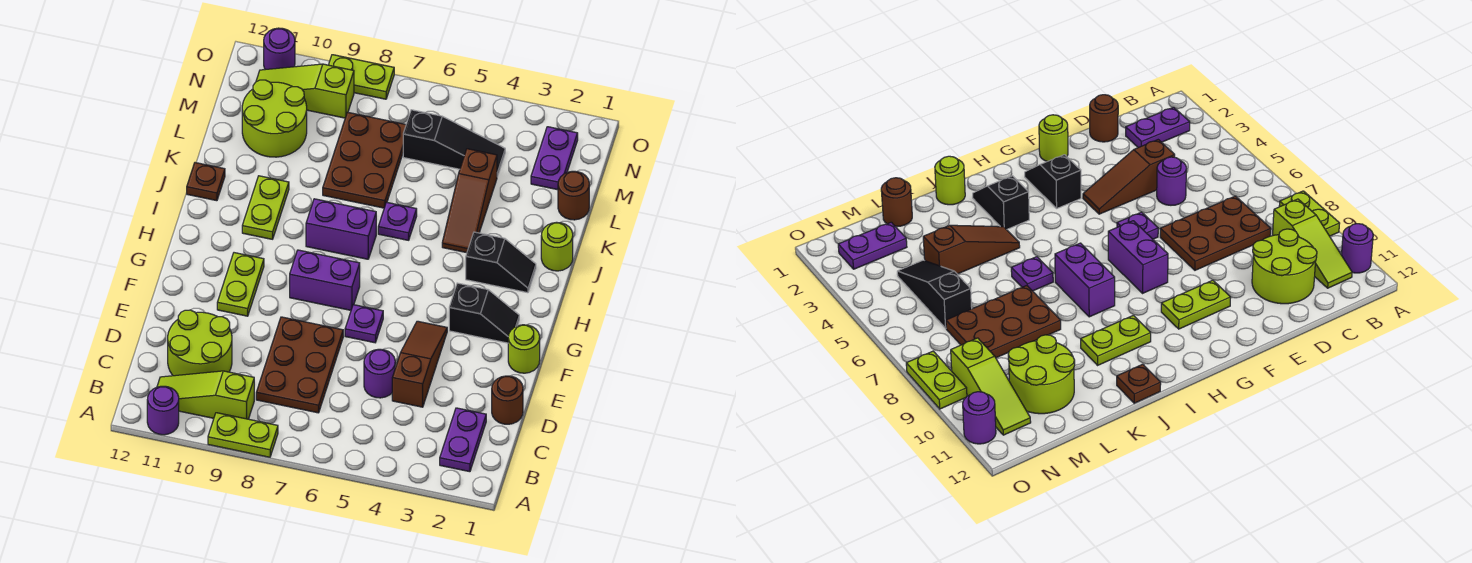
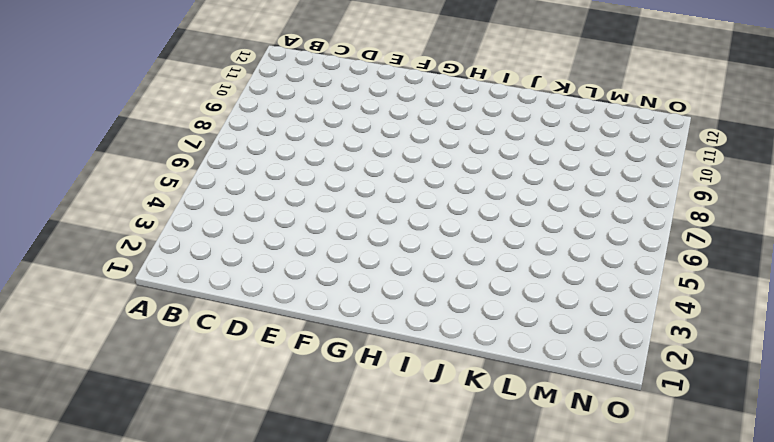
none -> lime 1x2 plate [208,413,278,457]
none -> purple 1x1 round brick [147,386,179,435]
none -> purple 1x2 plate [440,408,486,472]

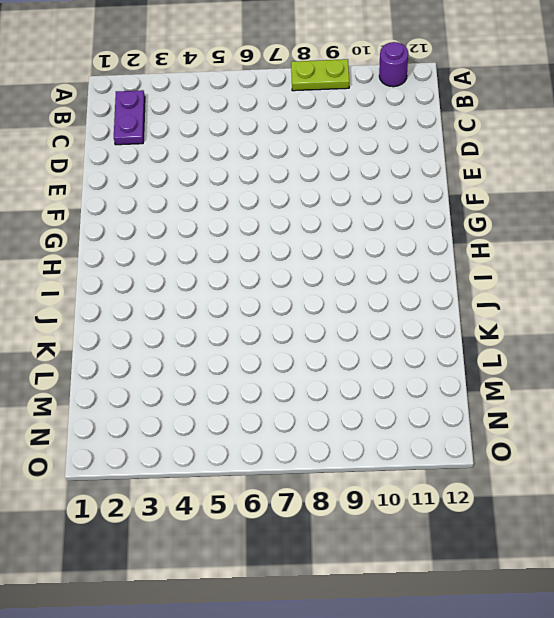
none -> lime 1x3 slope [157,371,254,419]
none -> brown 2x3 plate [256,317,343,413]
none -> lime 2x2 round brick [168,310,232,376]

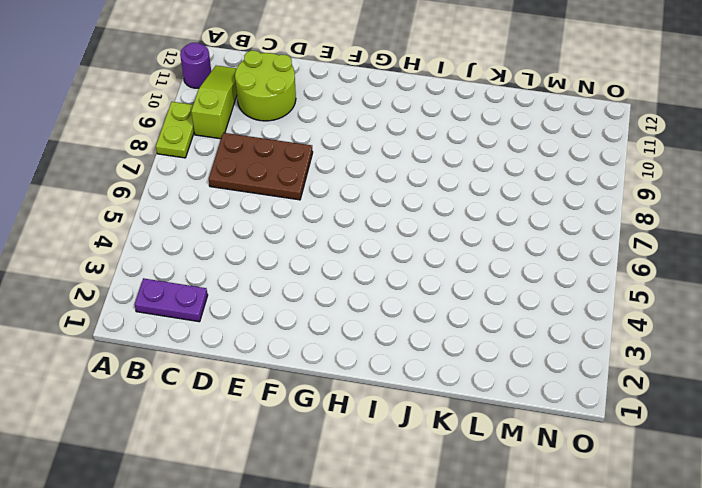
none -> brown 1x1 round brick [492,376,523,424]
none -> brown 1x3 slope [392,321,447,407]
none -> purple 1x1 round brick [364,349,395,398]

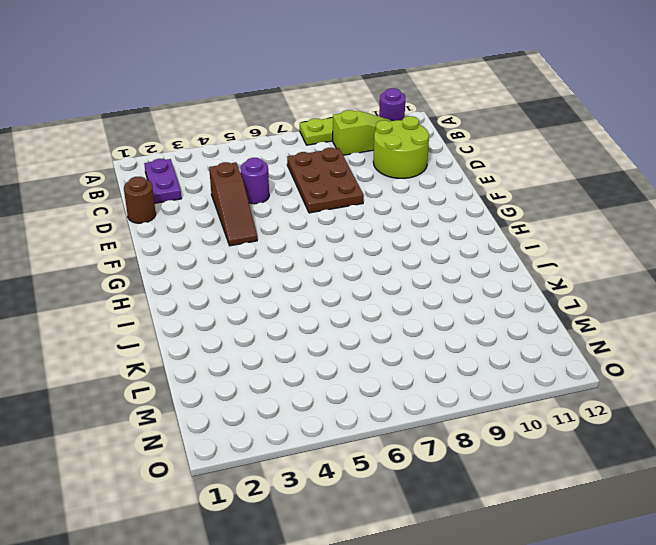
none -> lime 1x1 round brick [508,325,540,373]
none -> purple 1x1 plate [345,305,383,343]
none -> lime 1x2 plate [217,253,264,316]

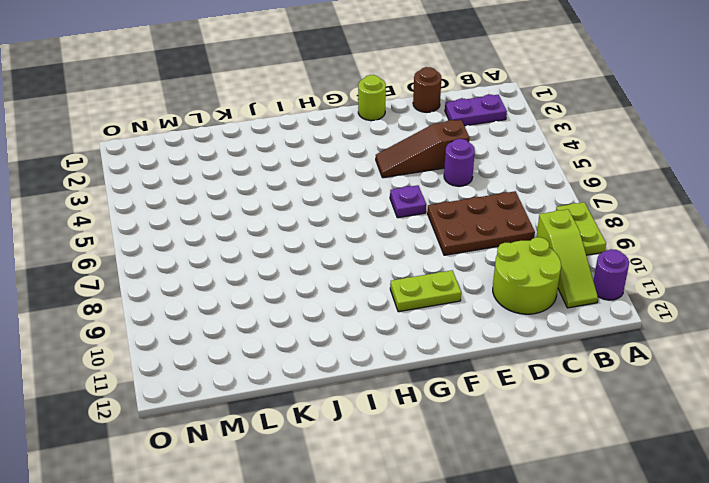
none -> black 1x2 slope [449,283,519,343]
none -> purple 1x2 brick [290,250,360,310]
none -> black 1x2 slope [466,232,536,293]

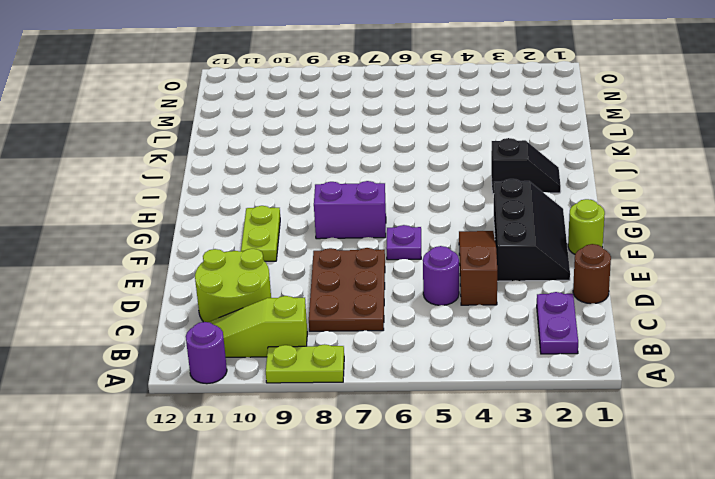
black 2x3 slope [494,179,570,281] -> black 1x2 slope [449,283,519,343]
none -> purple 1x2 brick [306,199,376,259]
none -> lime 1x2 plate [242,176,289,239]
none -> lime 1x1 round brick [541,222,573,271]

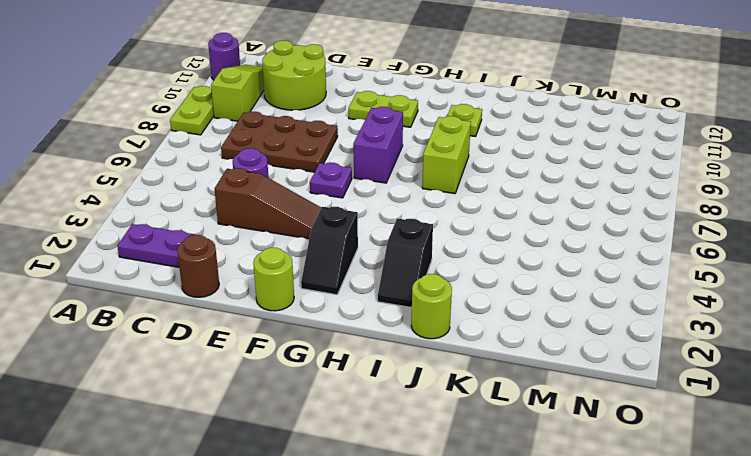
lime 1x2 brick [422,116,471,194] -> purple 1x2 brick [306,199,376,259]
lime 1x1 plate [447,104,482,137] -> lime 1x2 plate [242,176,289,239]
none -> brown 1x3 slope [442,149,497,253]
none -> purple 1x1 plate [378,202,417,240]
none -> brown 1x1 plate [187,163,225,201]

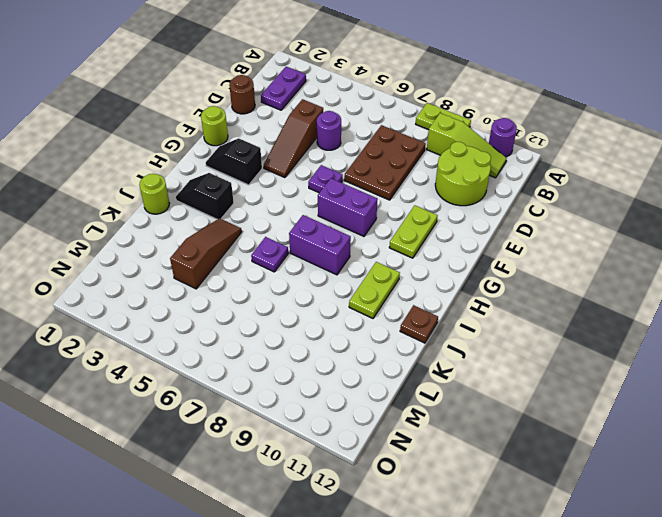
none -> brown 2x3 plate [323,112,406,208]
none -> brown 1x1 round brick [558,171,589,220]
none -> lime 2x2 round brick [242,80,307,157]

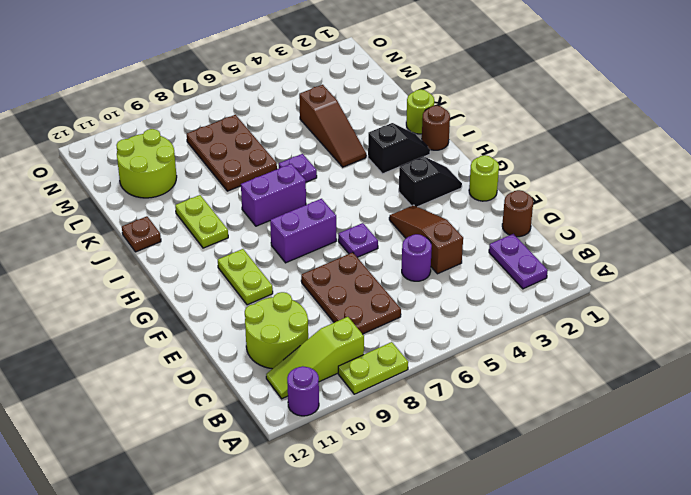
brown 1x1 round brick [422,106,450,150] -> brown 1x1 round brick moved to [558,171,589,220]
none -> purple 1x2 plate [531,127,578,190]
none -> black 1x3 slope [403,110,505,177]
none -> lime 1x3 slope [256,64,354,118]

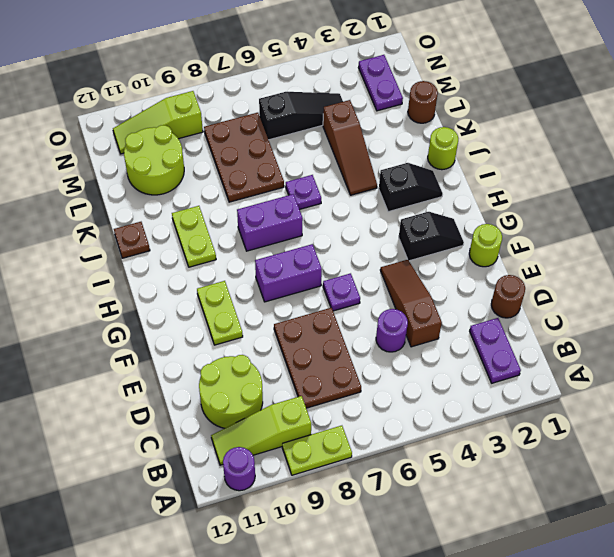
none -> lime 1x2 plate [329,55,394,99]
none -> purple 1x1 round brick [264,28,295,70]

